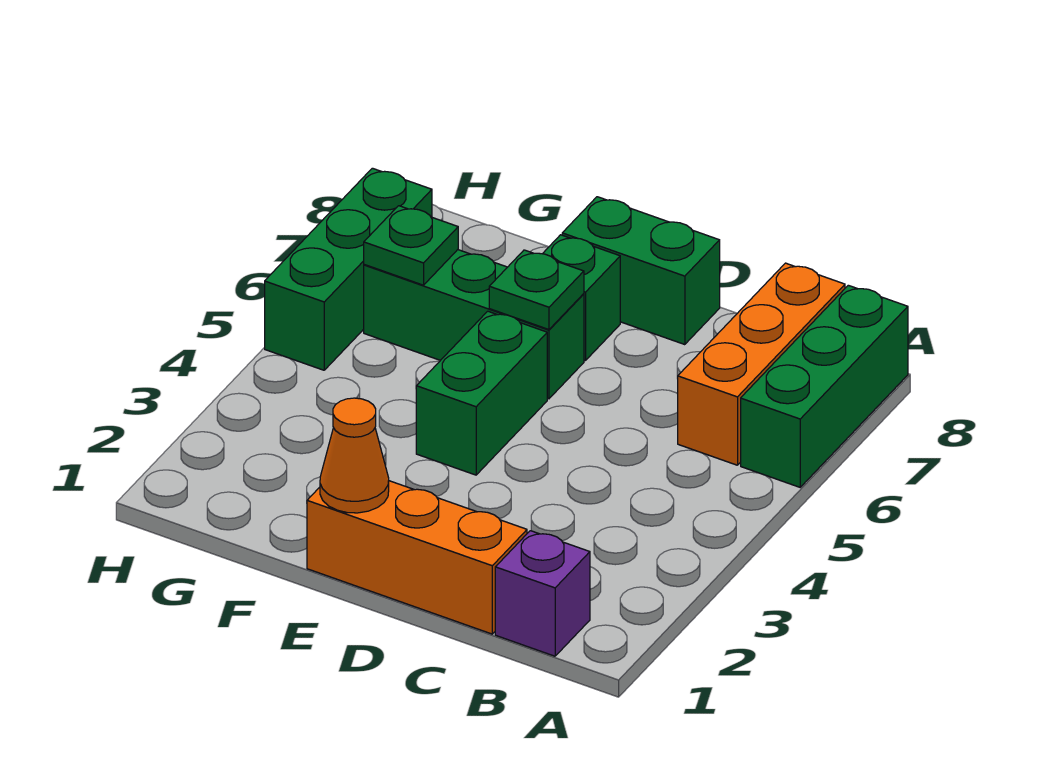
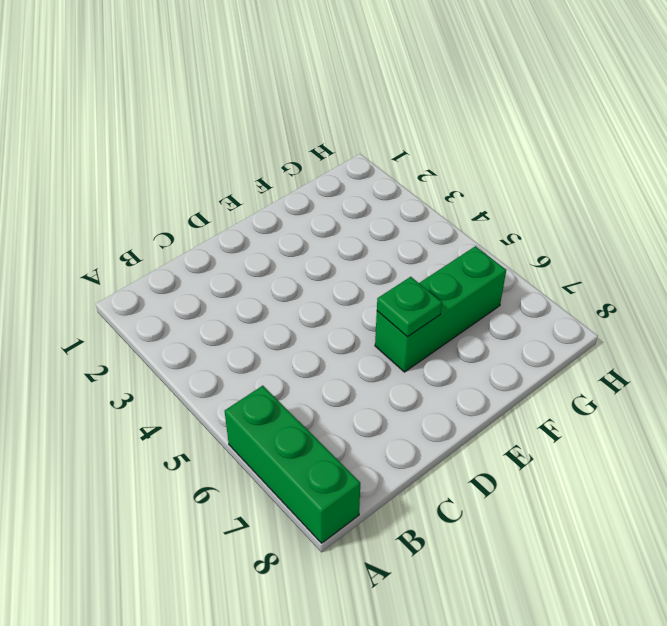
none -> purple 1x1 brick [495,531,590,656]
none -> orange 1x3 brick [678,263,845,465]
none -> orange 1x3 brick [307,481,527,634]

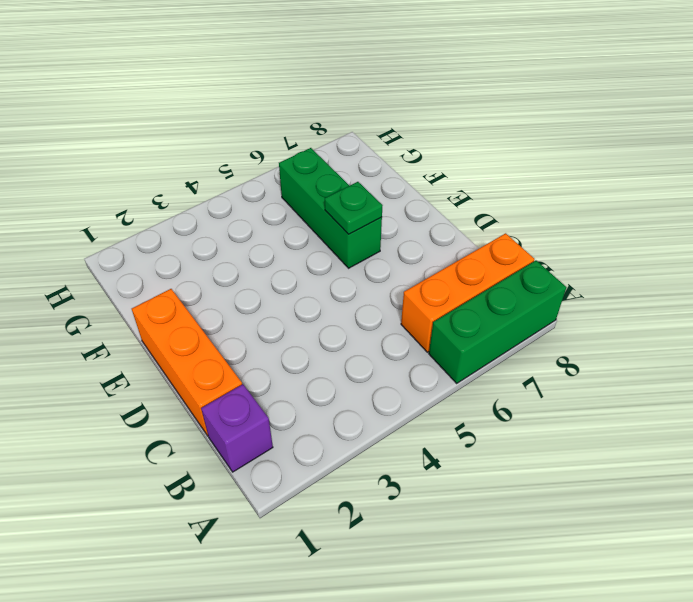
none -> green 1x2 brick [562,197,720,345]
none -> green 1x2 brick [416,311,547,475]
none -> green 1x1 brick [543,235,620,361]

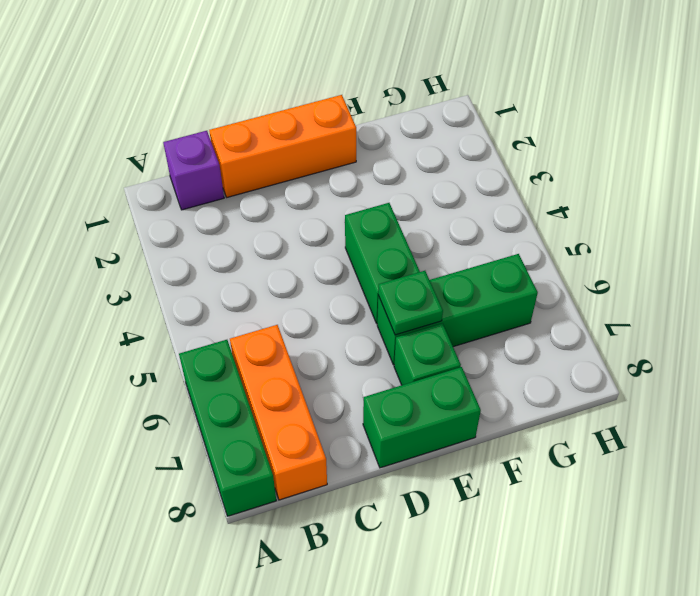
none -> green 1x3 brick [265,168,432,370]
none -> orange 1x1 cone [320,398,389,513]
none -> green 1x1 plate [364,206,458,285]

